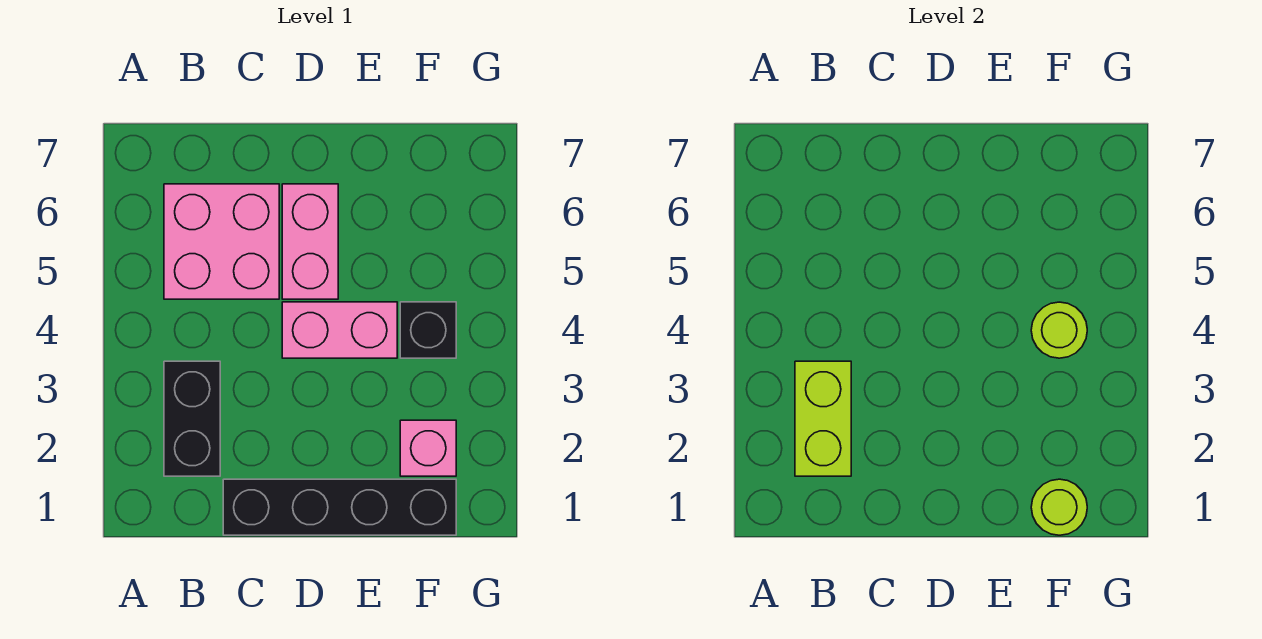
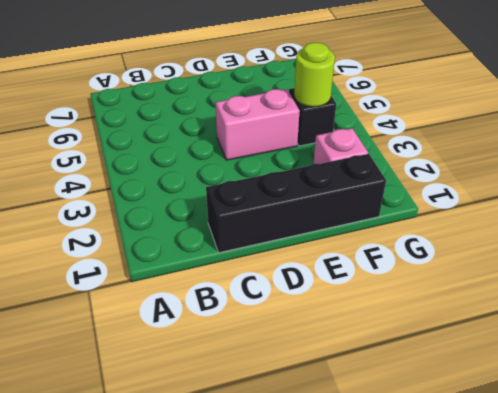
none -> black 1x2 brick [164,361,220,476]
none -> pink 2x2 brick [164,184,279,299]

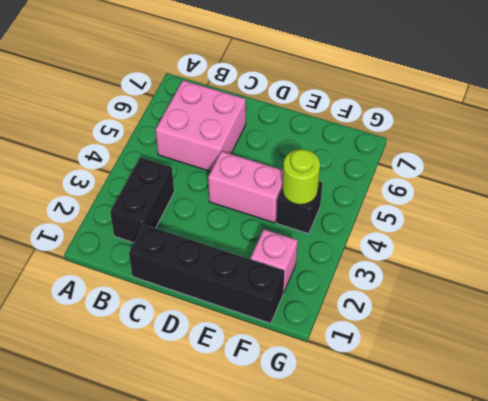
none -> pink 1x2 brick [282,184,338,299]
none -> lime 1x2 brick [795,361,851,476]

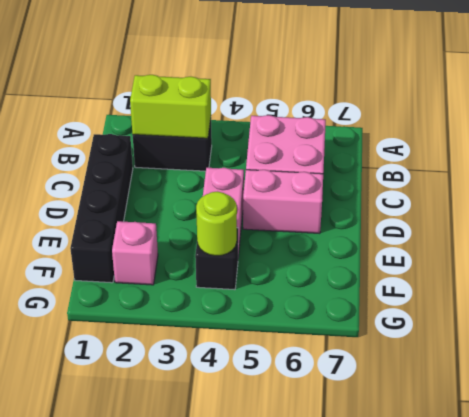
none -> lime 1x1 round brick [1031,479,1087,535]

